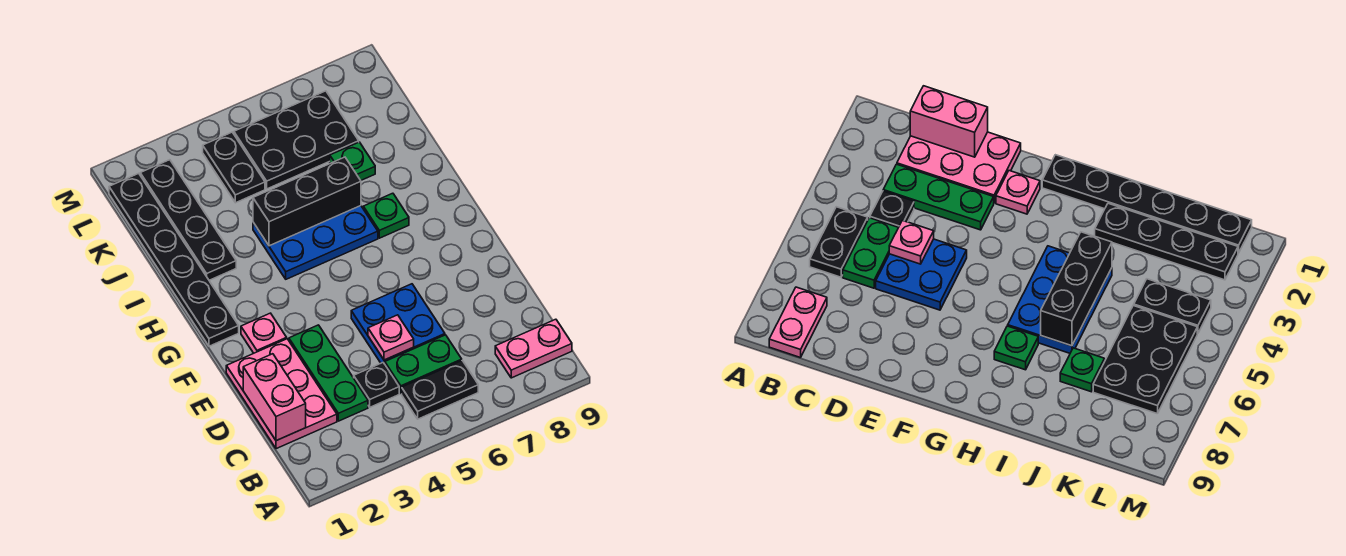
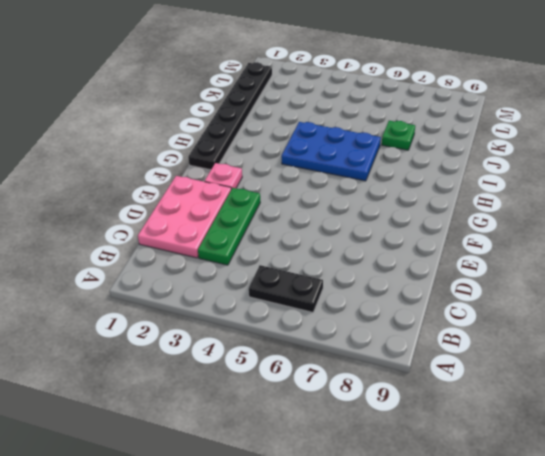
none -> pink 1x2 plate [495,319,572,378]
none -> black 1x1 plate [354,363,399,407]
none -> green 1x2 plate [385,335,462,394]

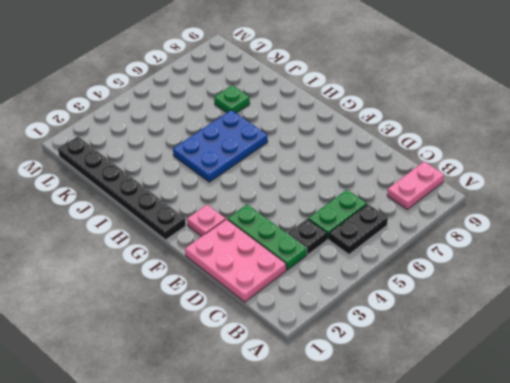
none -> blue 2x2 plate [351,284,445,364]
none -> green 1x1 plate [363,193,409,238]
none -> black 1x4 plate [140,160,236,280]

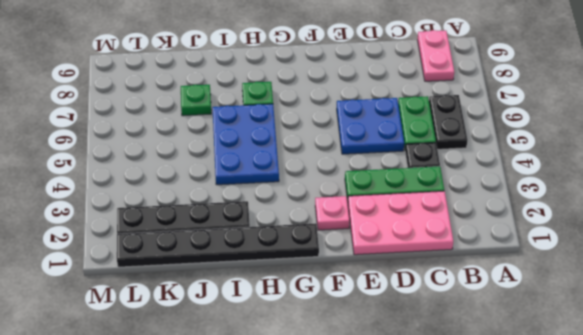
none -> black 1x2 plate [203,132,265,203]
none -> black 2x3 plate [234,91,359,189]
none -> pink 1x2 brick [243,354,306,441]

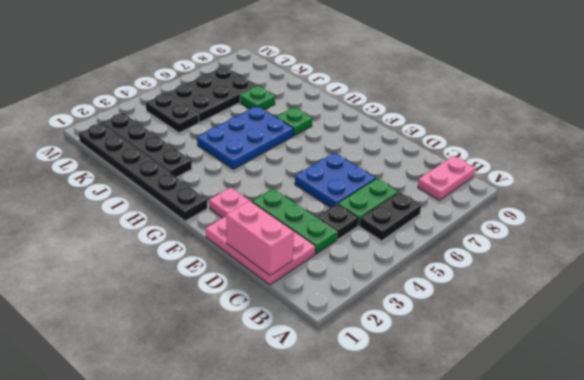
none -> pink 1x1 plate [368,315,414,360]
none -> black 1x3 brick [253,157,361,246]

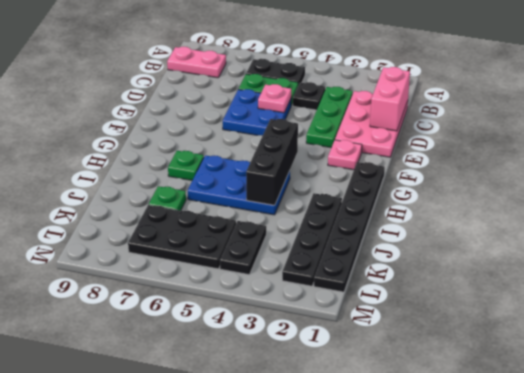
black 1x3 brick [246,119,298,205] -> black 1x3 brick turned to [253,157,361,246]

